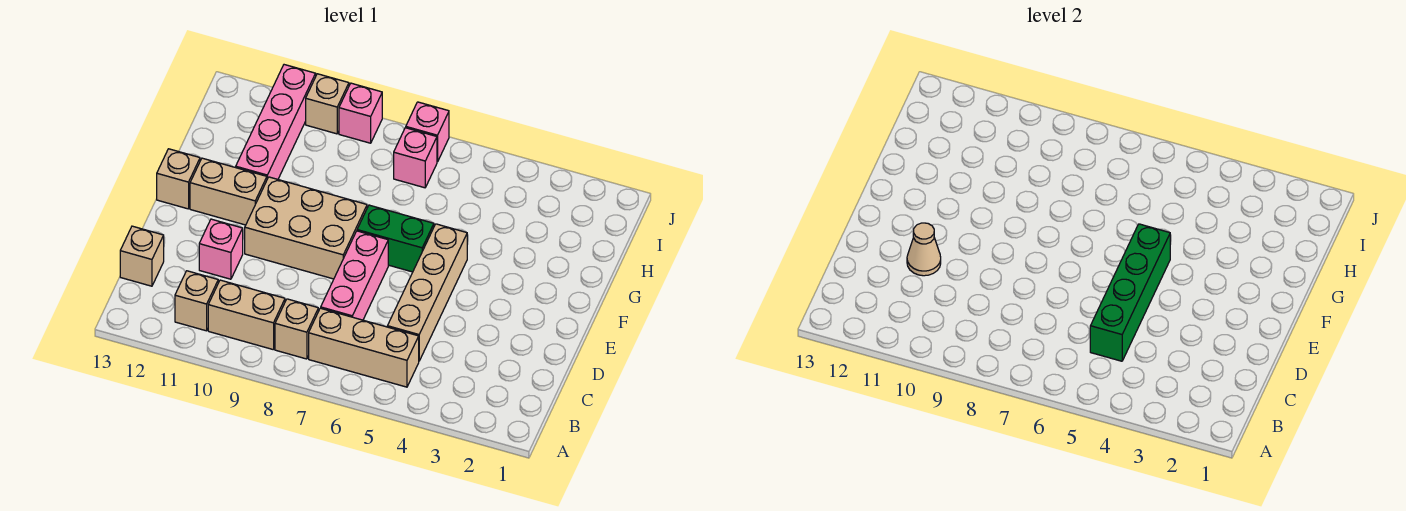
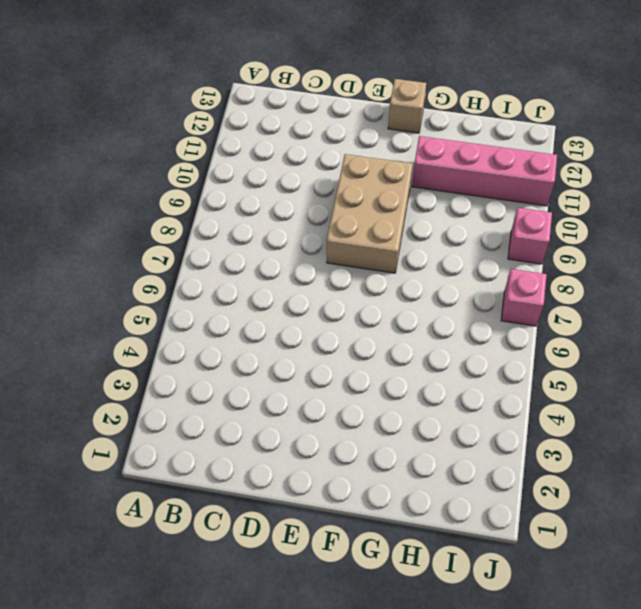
none -> tan 1x3 brick [309,308,419,387]
none -> tan 1x1 brick [275,299,318,359]
none -> tan 1x2 brick [208,280,285,349]

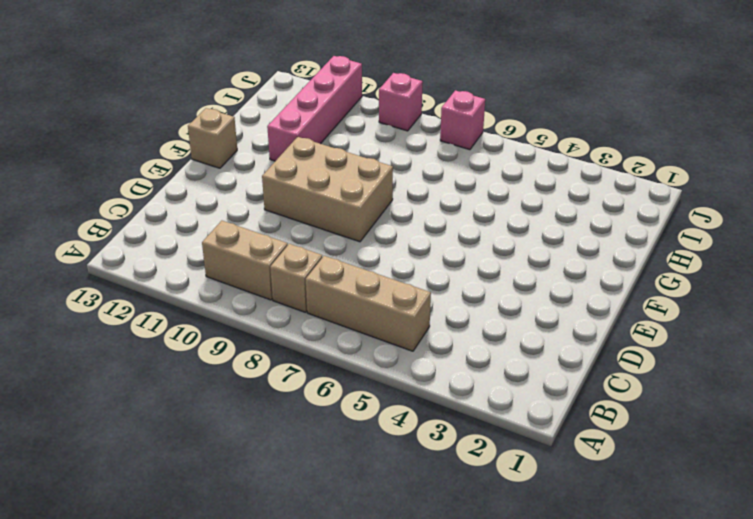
none -> tan 1x1 brick [175,271,218,331]
none -> tan 1x4 brick [387,224,467,361]
none -> pink 1x3 brick [321,231,388,320]

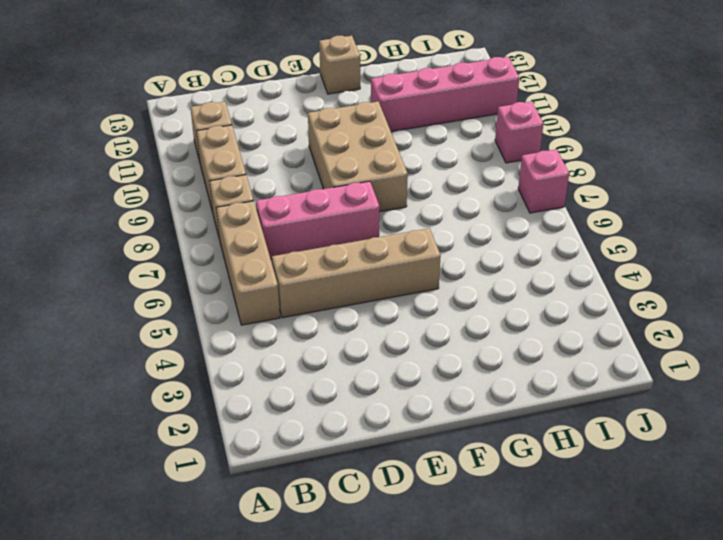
none -> tan 1x1 brick [120,226,164,286]
none -> pink 1x1 brick [199,219,243,279]
none -> green 1x2 brick [357,205,434,272]

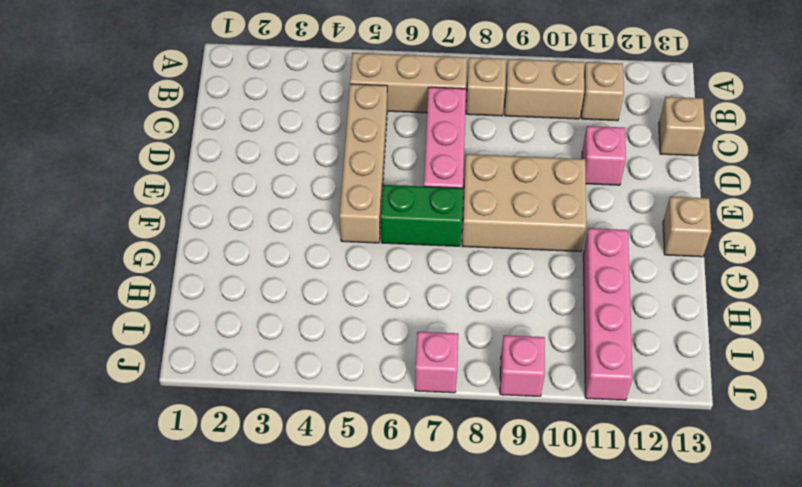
none -> tan 1x2 brick [190,158,267,225]
none -> pink 1x1 brick [394,128,437,188]
none -> tan 1x1 brick [306,74,349,134]

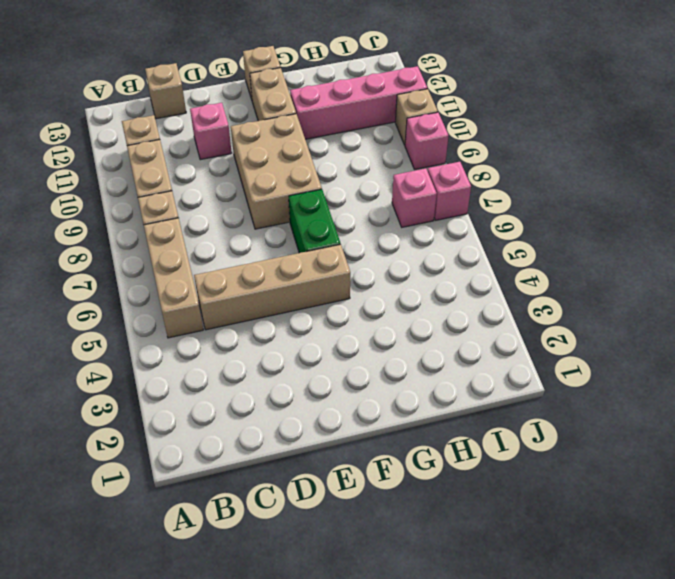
none -> pink 1x3 brick [321,231,388,320]
none -> green 1x4 brick [1090,224,1170,361]
none -> tan 1x1 cone [907,223,941,276]

